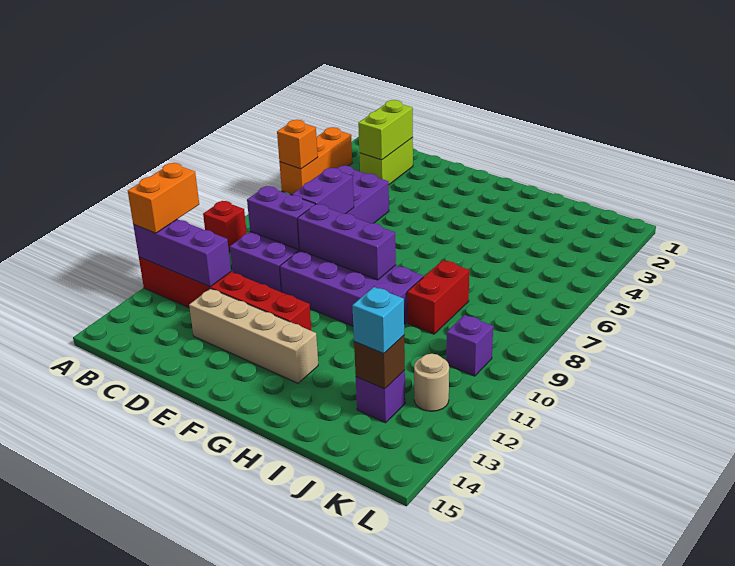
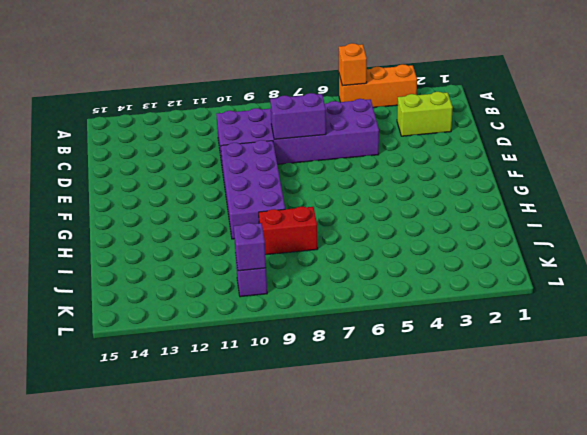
purple 1x1 brick [234,223,266,271] -> purple 1x1 brick moved to [356,370,405,423]
none -> red 1x1 brick [203,201,247,252]
none -> red 1x6 brick [139,257,312,331]
none -> tan 1x4 brick [189,289,318,383]

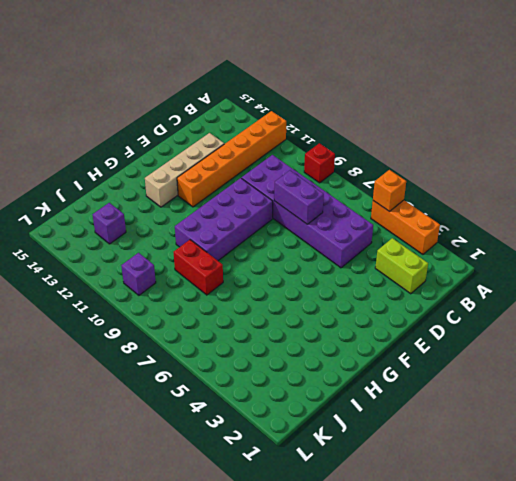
orange 1x6 brick [177,111,286,207] -> red 1x6 brick [139,257,312,331]
none -> tan 1x1 round brick [414,354,449,411]
none -> purple 1x3 brick [133,219,231,287]
none -> lime 1x2 brick [358,100,413,160]

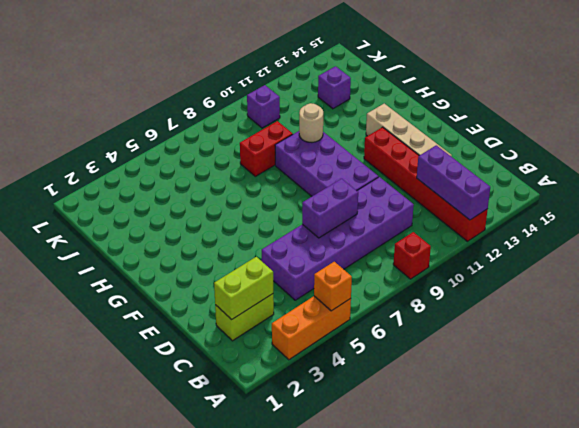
tan 1x1 round brick [299,103,323,142] -> tan 1x1 round brick moved to [414,354,449,411]
none -> purple 1x2 brick [247,186,315,250]
none -> purple 1x3 brick [297,204,396,280]
none -> brown 1x1 brick [354,336,405,389]

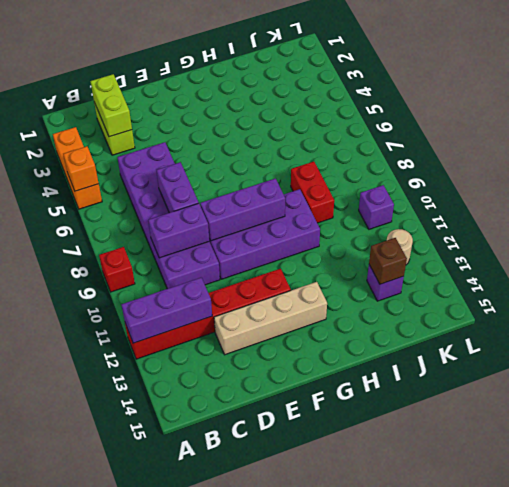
none -> orange 1x2 brick [128,163,199,233]
none -> cyan 1x1 brick [352,287,404,354]

